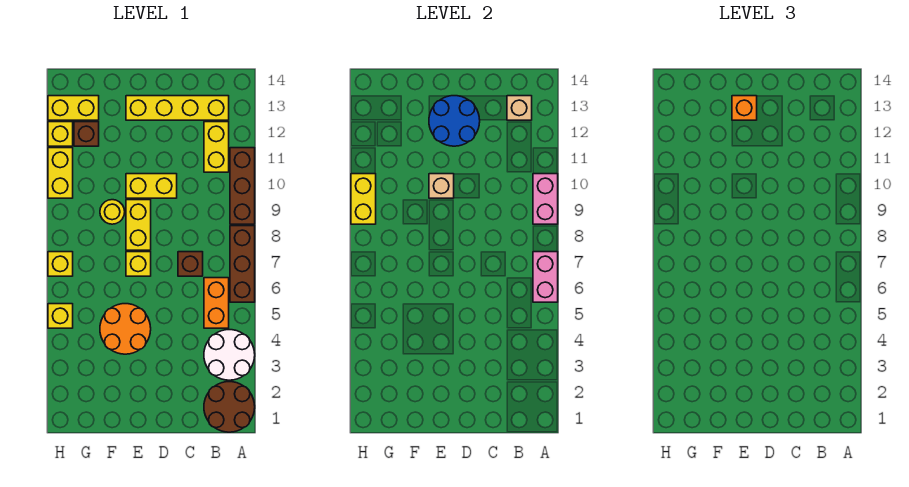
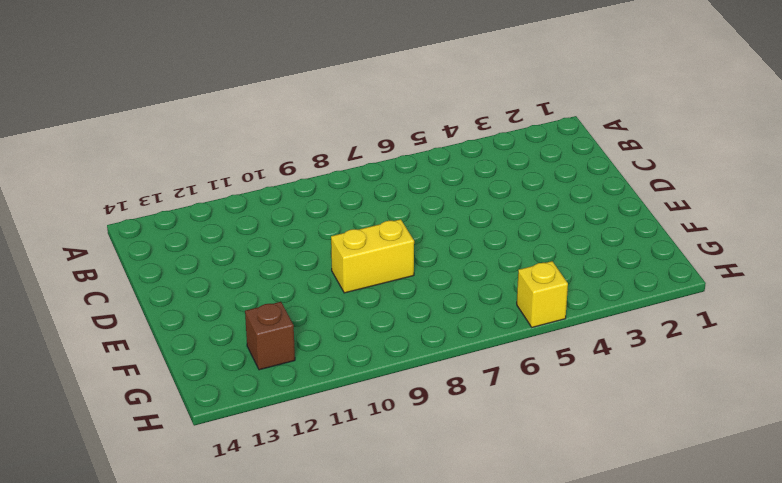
none -> brown 2x2 round brick [204,382,255,432]
none -> white 2x2 round brick [204,330,255,380]
none -> brown 1x3 brick [230,226,255,302]

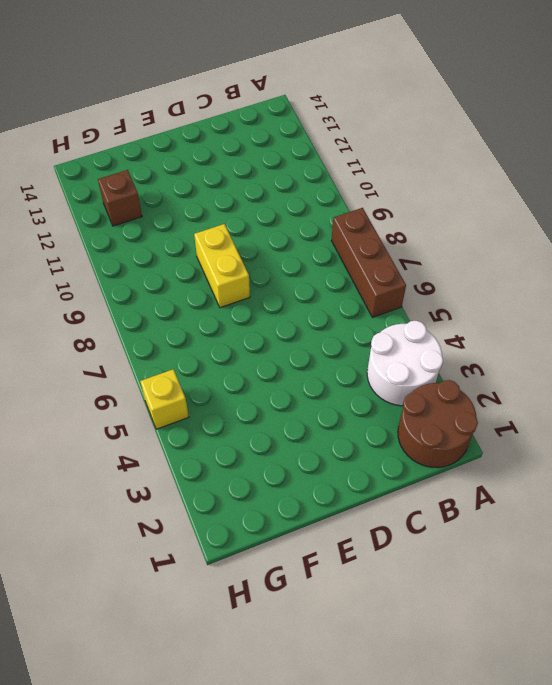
none -> brown 1x3 brick [230,148,255,224]
none -> orange 1x2 brick [204,278,229,328]
none -> yellow 1x2 brick [204,122,229,172]

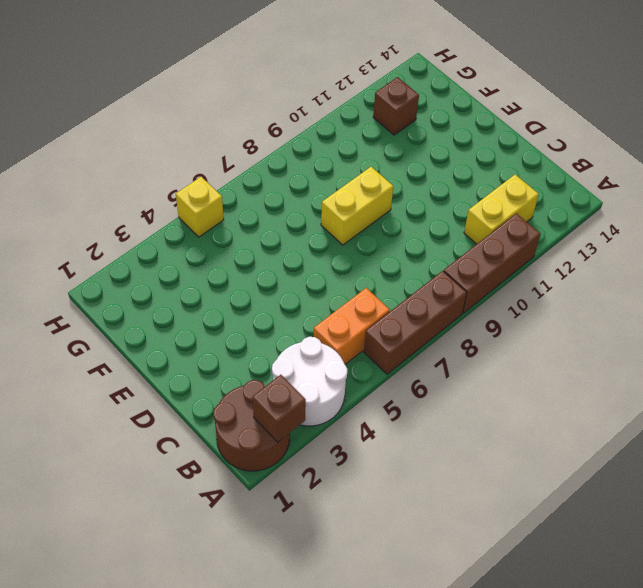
brown 1x1 brick [253,375,306,442] -> brown 1x1 brick moved to [178,252,203,276]
none -> yellow 1x4 brick [126,96,229,120]
none -> yellow 1x2 brick [126,174,177,198]
none -> orange 2x2 round brick [100,304,151,354]

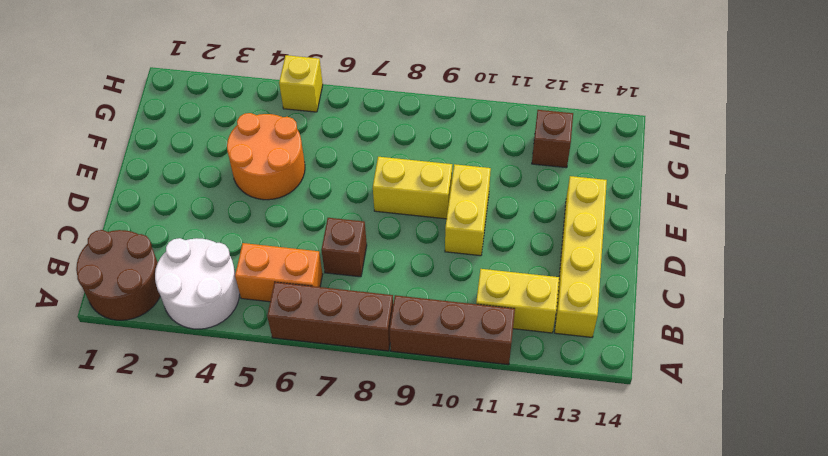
none -> yellow 1x1 brick [126,252,151,276]
none -> yellow 1x1 round brick [100,200,125,224]
none -> yellow 1x2 brick [48,96,99,120]

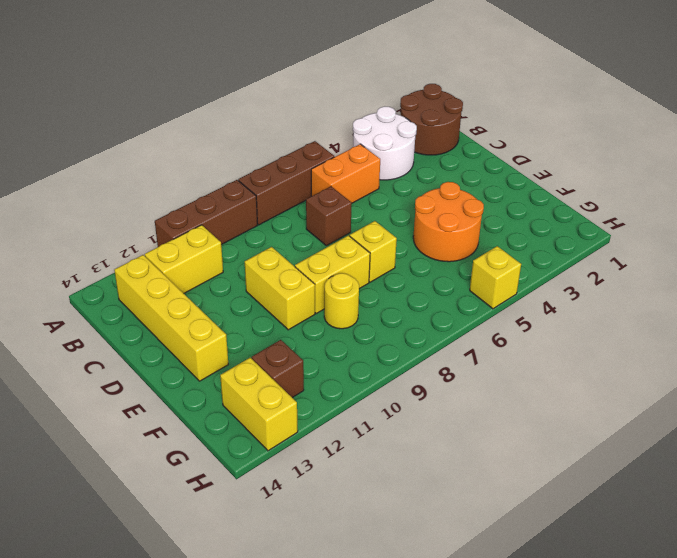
none -> yellow 1x1 brick [48,252,73,276]
none -> yellow 1x2 brick [48,148,73,198]
none -> yellow 1x1 brick [48,122,73,146]

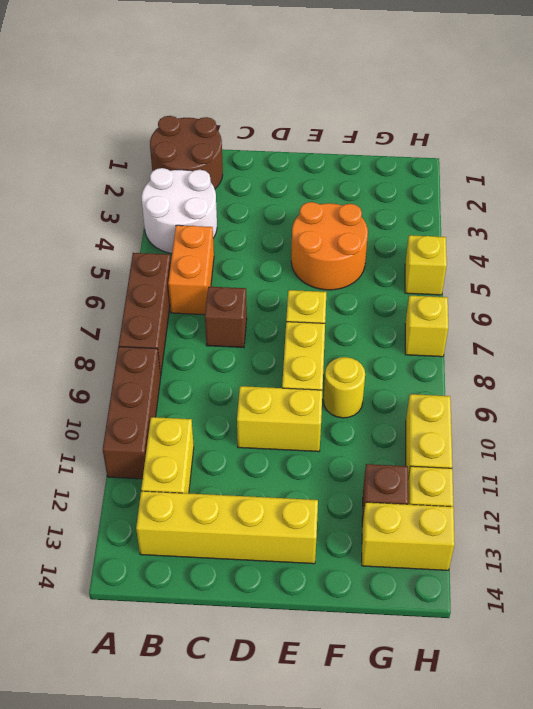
none -> pink 1x2 brick [533,252,558,302]
none -> pink 1x2 brick [533,174,558,224]
none -> tan 1x1 brick [507,96,532,120]

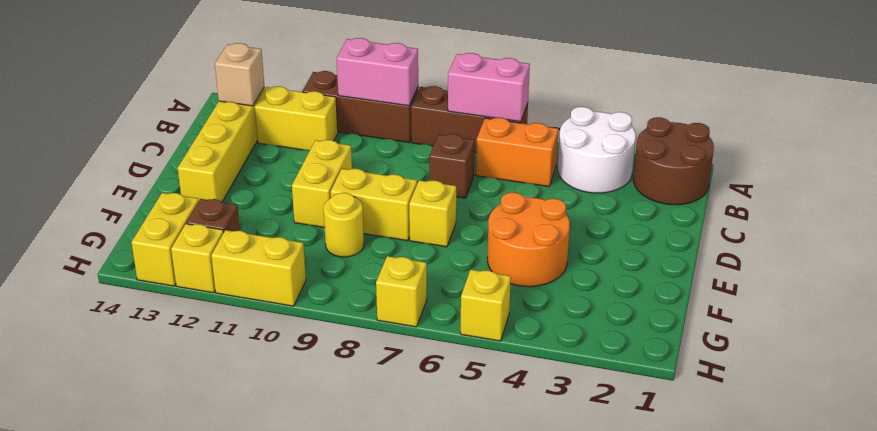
none -> blue 2x2 round brick [429,96,480,146]
none -> tan 1x1 brick [429,174,454,198]
none -> yellow 1x2 brick [351,174,376,224]

